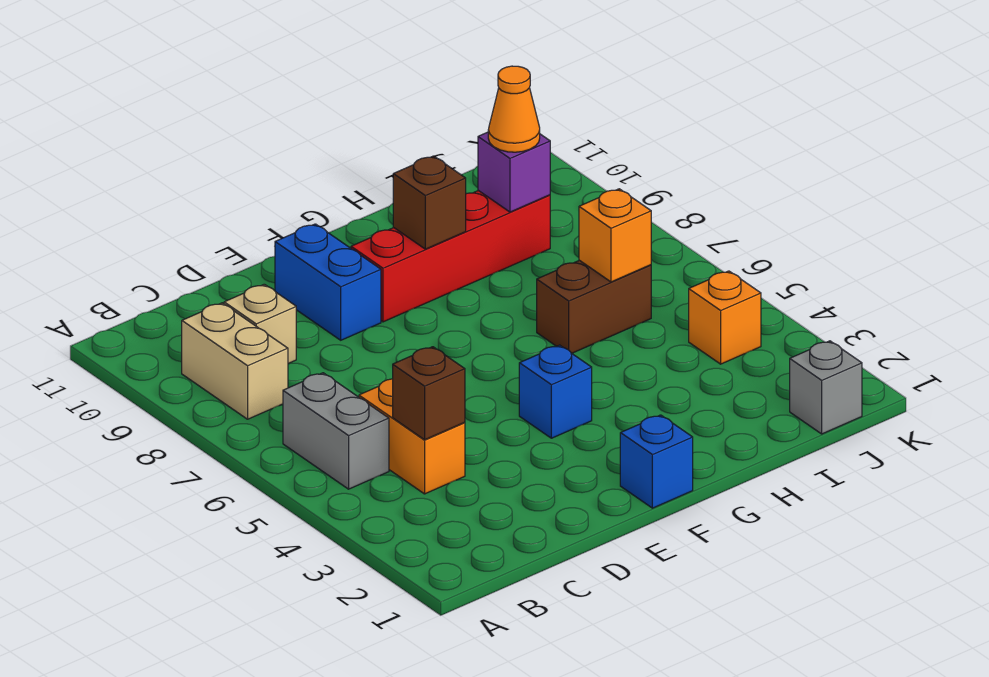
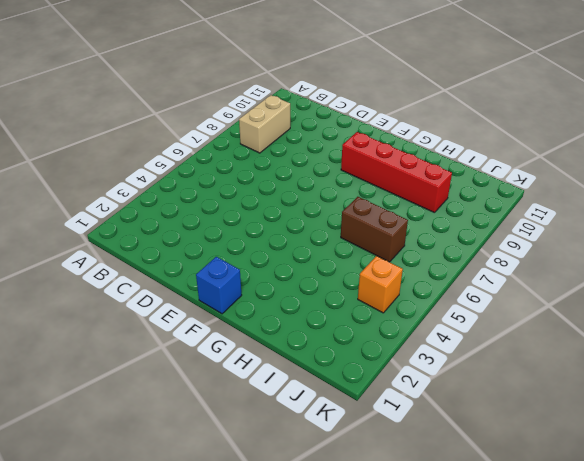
none -> grey 1x2 brick [283,373,389,489]
none -> orange 1x2 brick [359,379,465,494]
none -> tan 1x1 brick [224,284,296,364]

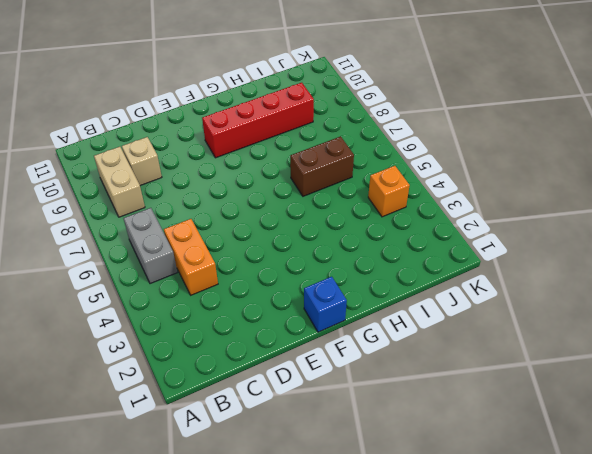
none -> blue 1x2 brick [275,224,381,340]
none -> blue 1x1 brick [519,345,592,438]
none -> grey 1x1 brick [790,341,862,434]

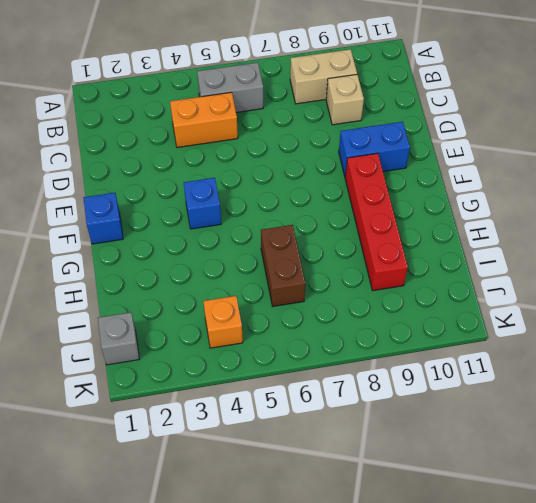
none -> brown 1x1 brick [393,347,465,440]
none -> brown 1x1 brick [393,156,466,249]
none -> orange 1x1 brick [579,189,651,282]

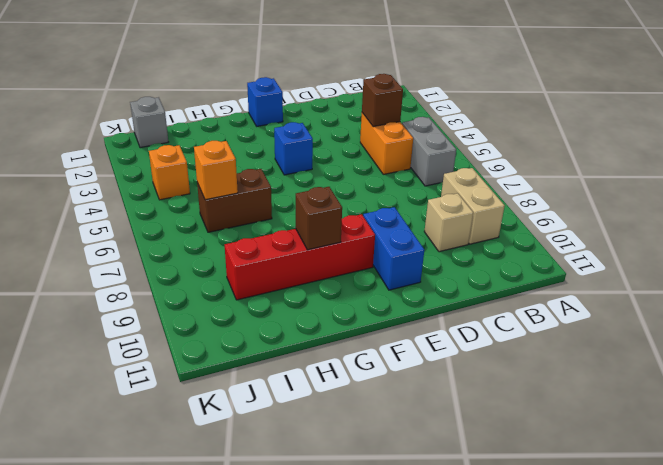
none -> purple 1x1 brick [478,132,550,212]
none -> orange 1x1 cone [488,66,540,152]

